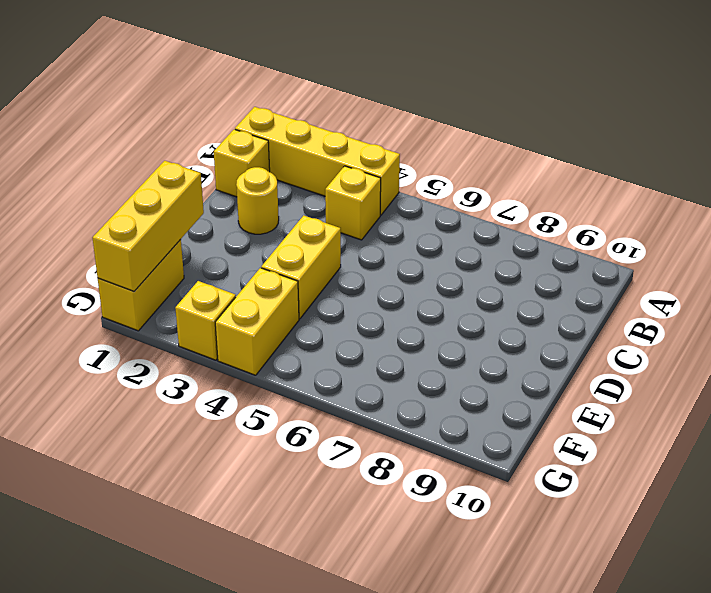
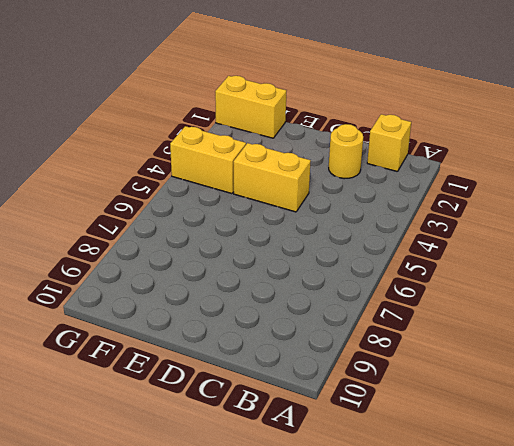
none -> yellow 1x4 brick [235,107,400,215]
none -> yellow 1x1 brick [325,166,381,240]

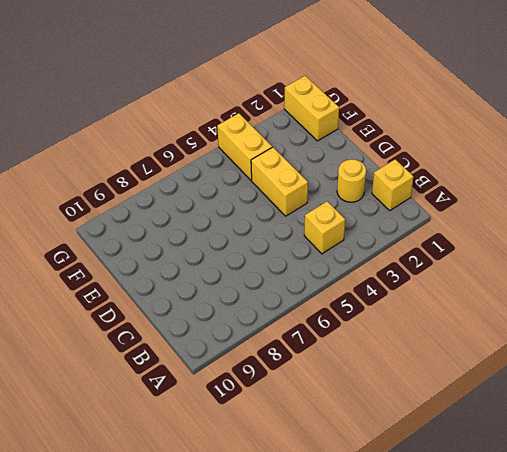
none -> yellow 1x4 brick [235,107,400,215]
none -> yellow 1x1 brick [175,281,236,360]

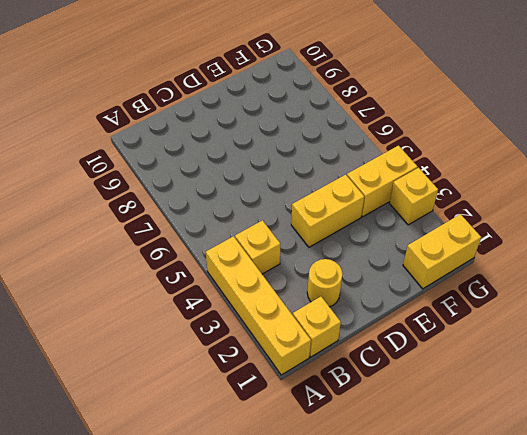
none -> yellow 1x3 brick [92,161,204,291]

